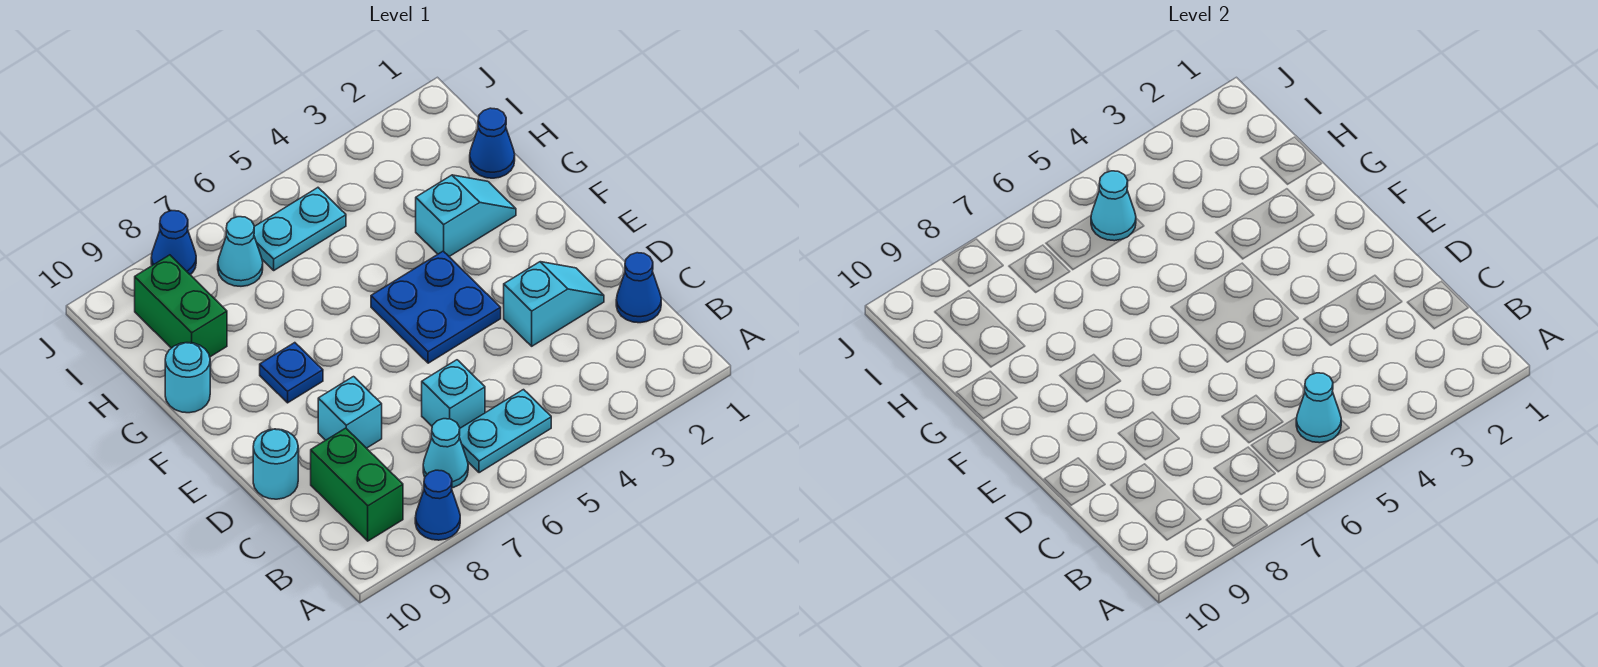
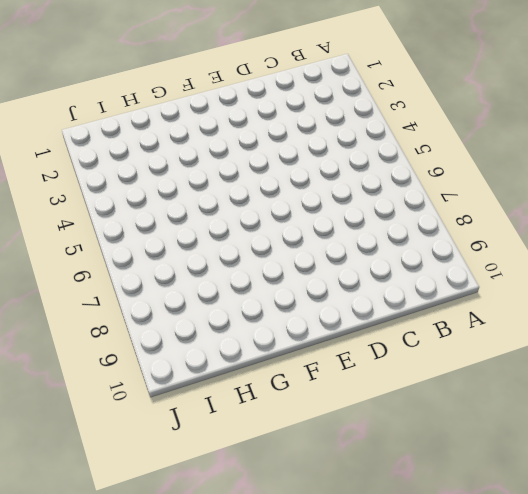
none -> blue 1x1 cone [415,470,460,540]
none -> cyan 1x2 plate [459,390,551,473]
none -> cyan 1x1 cone [423,419,468,488]

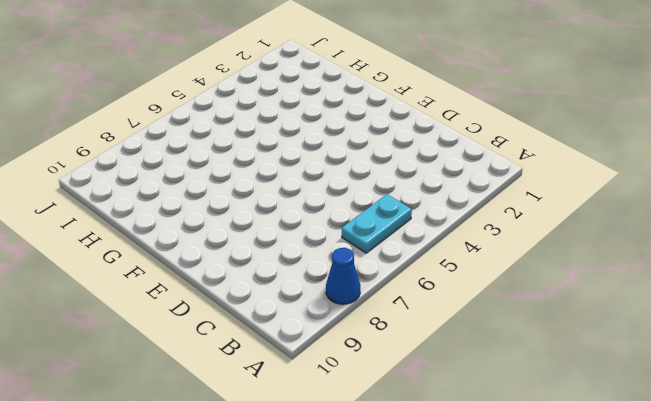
none -> cyan 1x1 cone [423,419,468,488]
none -> green 1x2 brick [311,428,403,541]
none -> blue 1x1 cone [616,253,661,323]

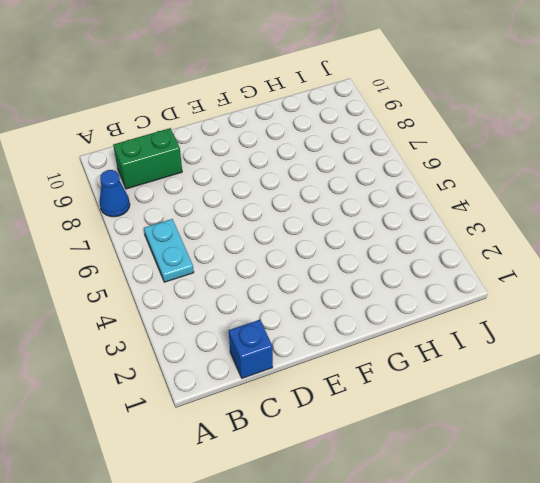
blue 1x1 brick [229,320,273,378] -> blue 1x1 cone [616,253,661,323]
none -> cyan 1x1 cone [423,419,468,488]
none -> cyan 1x1 brick [422,360,485,428]
none -> cyan 1x2 slope [504,262,604,346]

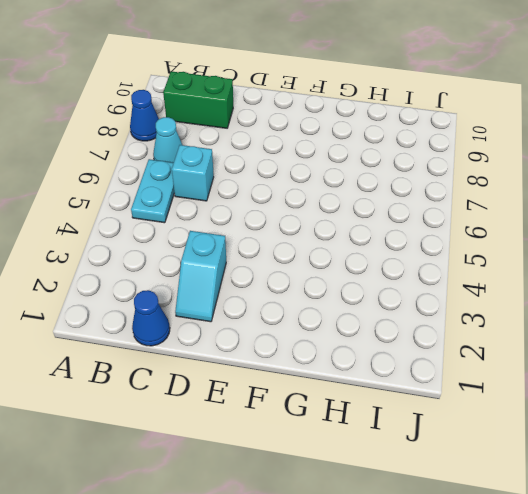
none -> cyan 1x1 brick [318,377,382,448]
none -> cyan 1x1 round brick [253,429,298,499]
none -> blue 2x2 plate [371,251,501,363]

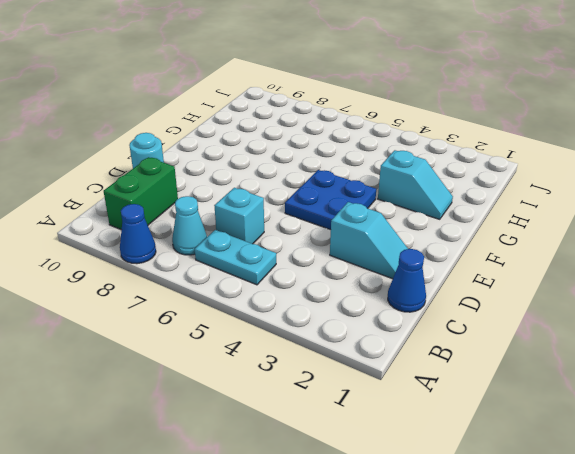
none -> cyan 1x1 brick [318,377,382,448]
none -> blue 1x1 plate [260,343,323,403]
none -> cyan 1x1 round brick [165,343,210,413]

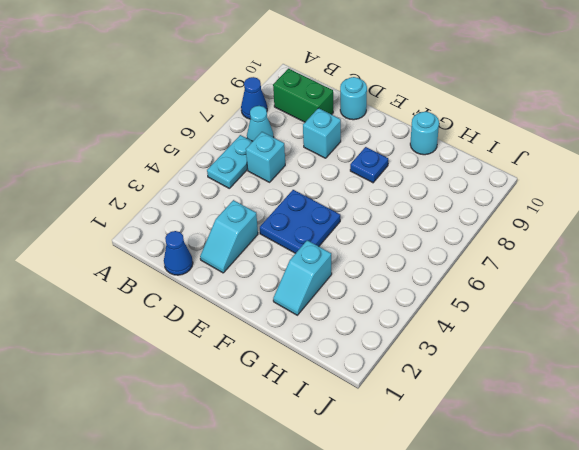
none -> blue 1x1 cone [470,108,515,178]
none -> green 1x2 brick [135,255,227,357]
none -> cyan 1x2 plate [254,188,346,270]

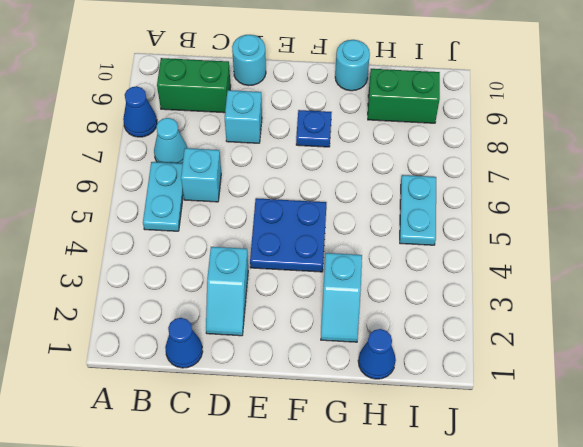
none -> cyan 1x1 cone [218,217,263,286]
none -> blue 1x1 cone [151,211,196,274]
none -> cyan 1x1 cone [1296,373,1341,443]

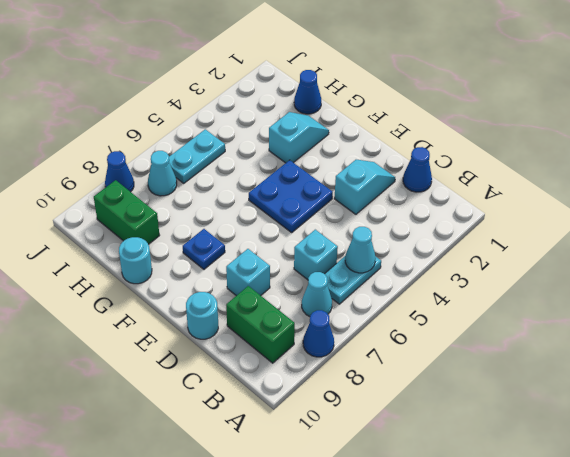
none -> cyan 1x1 cone [1091,171,1136,241]

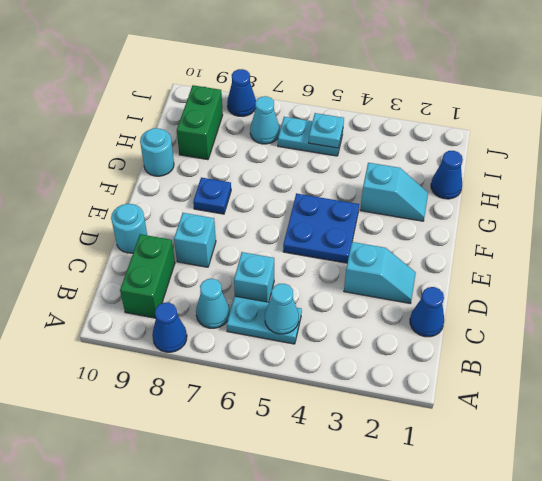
cyan 1x1 plate [309,113,344,148] -> cyan 1x1 cone [1091,171,1136,241]

